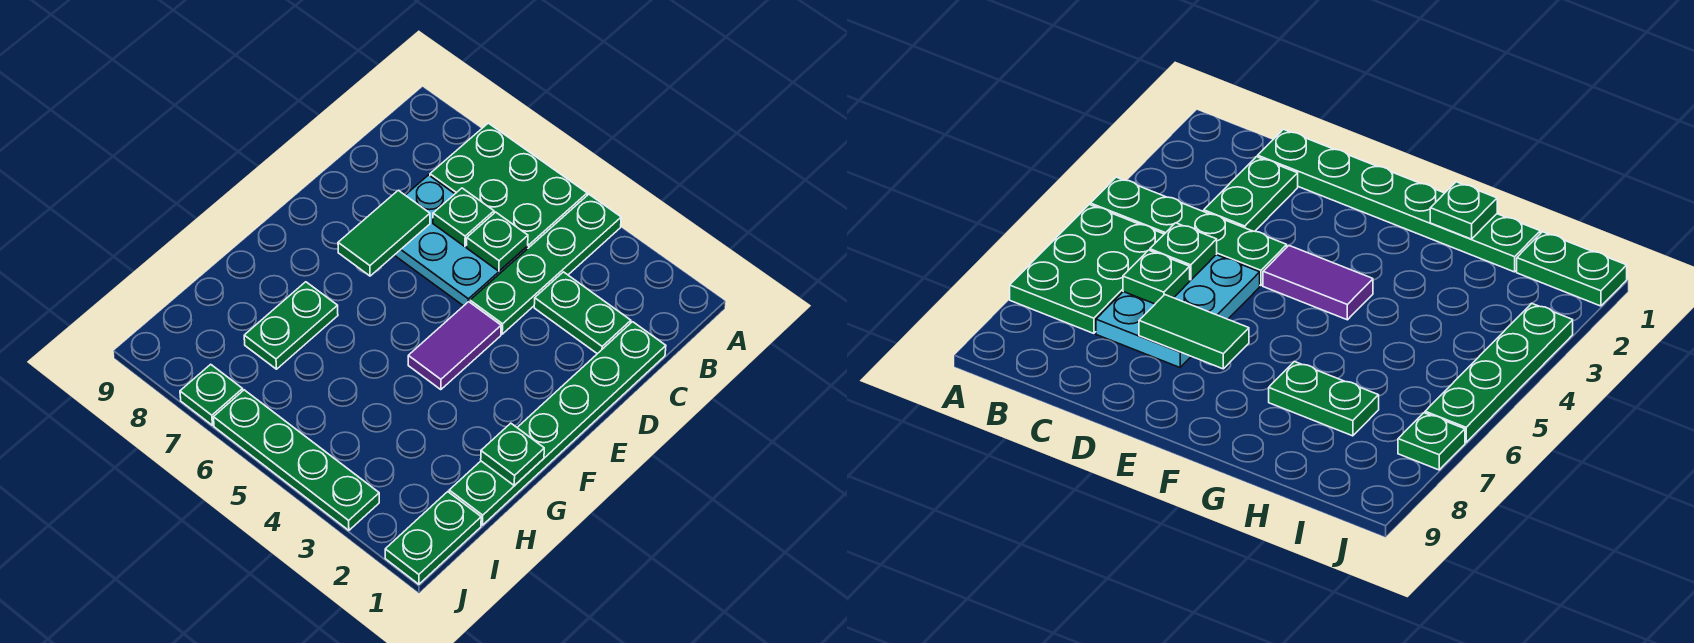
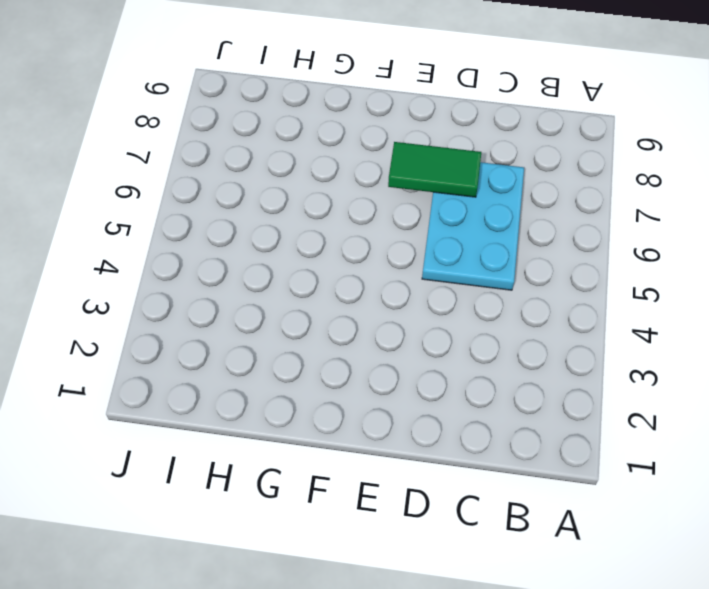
none -> green 1x4 plate [470,194,621,334]
none -> green 2x3 plate [430,123,587,248]
none -> green 1x6 plate [449,322,666,525]

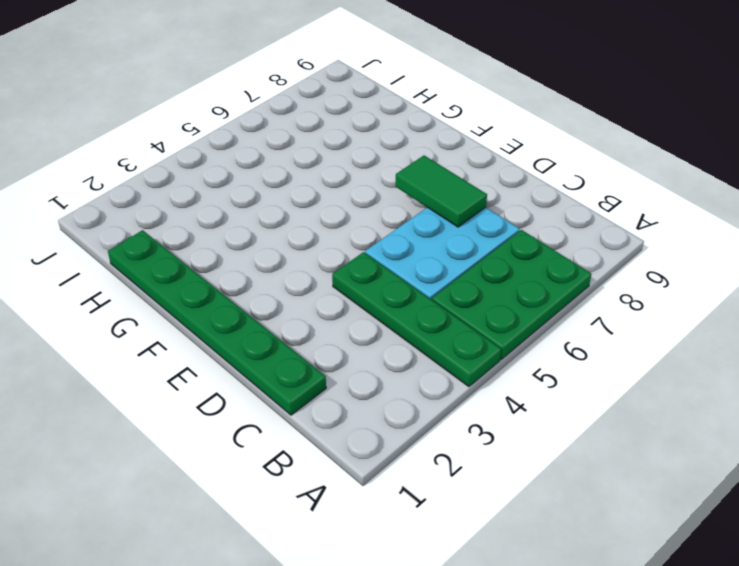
none -> green 1x2 plate [534,272,631,354]
none -> purple 1x2 tile [408,302,501,390]
none -> green 1x2 plate [244,282,338,369]

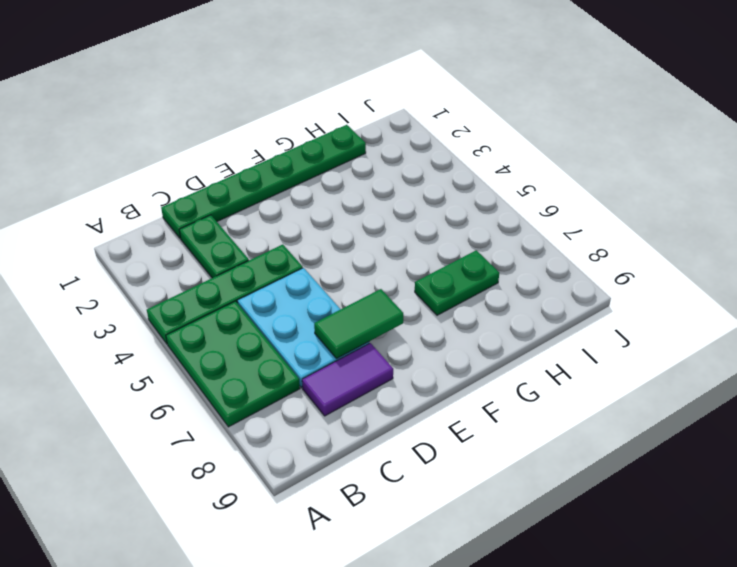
purple 1x2 tile [302,343,393,416] -> purple 1x2 tile moved to [408,302,501,390]
none -> green 1x2 plate [385,492,481,584]
none -> green 1x4 plate [214,390,379,530]
none -> green 1x1 plate [180,364,243,425]

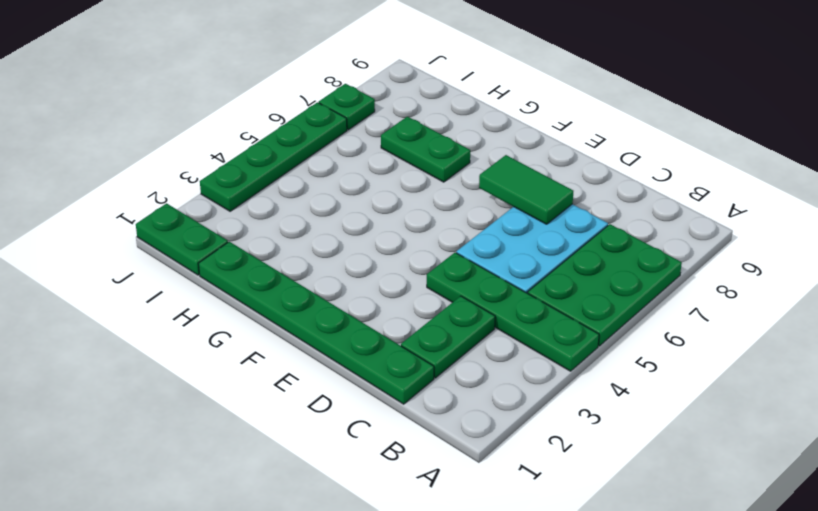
none -> purple 1x2 tile [408,302,501,390]
none -> green 1x1 plate [467,212,528,271]
none -> green 1x1 plate [433,188,494,247]

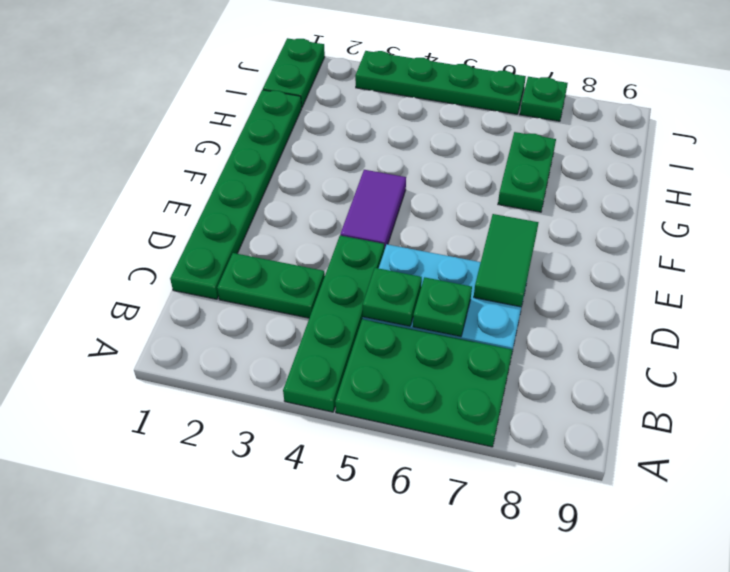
none -> green 1x1 plate [481,423,544,486]

